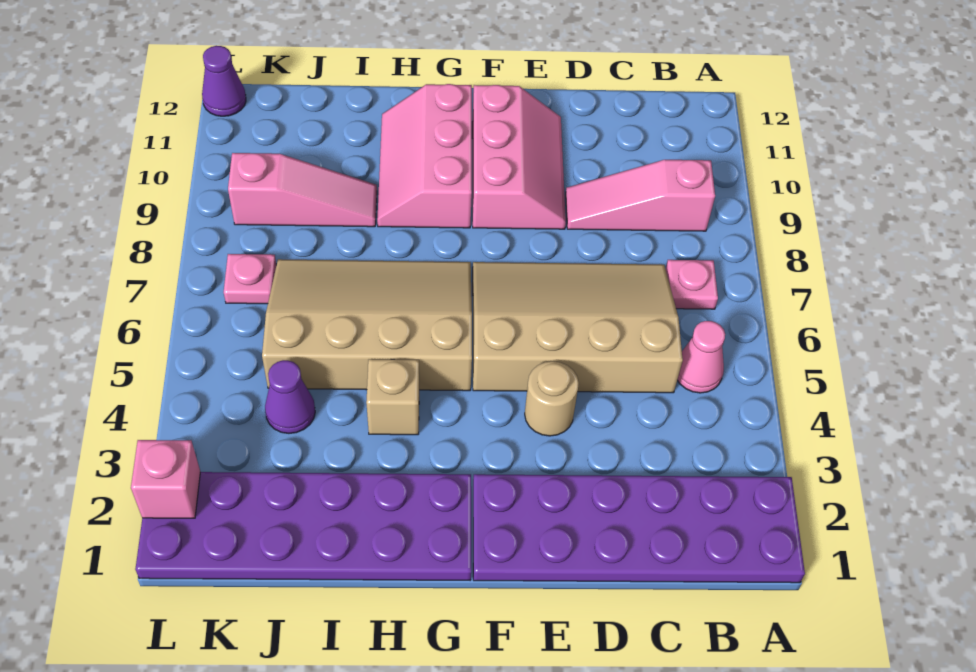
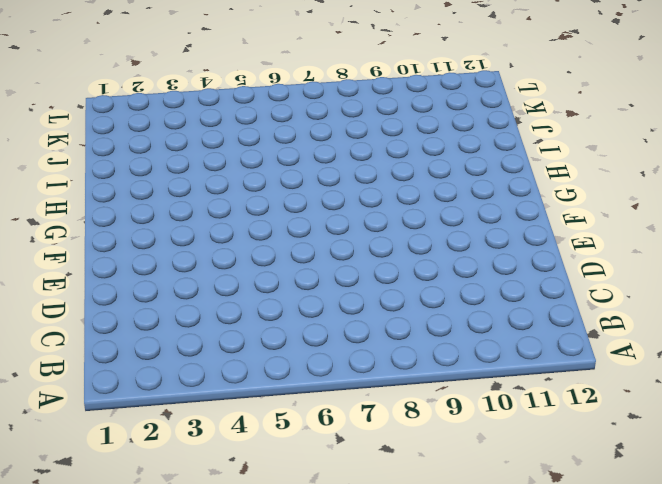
none -> purple 2x6 plate [473,474,805,583]
none -> pink 1x1 cone [677,321,725,393]
none -> pink 1x1 plate [666,260,718,309]

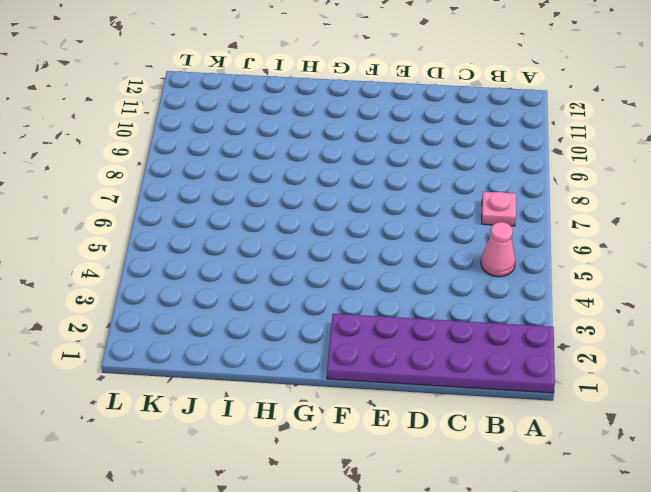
none -> pink 1x3 slope [566,160,715,231]
none -> tan 3x4 slope [473,262,683,393]
none -> tan 1x1 round brick [525,361,579,436]

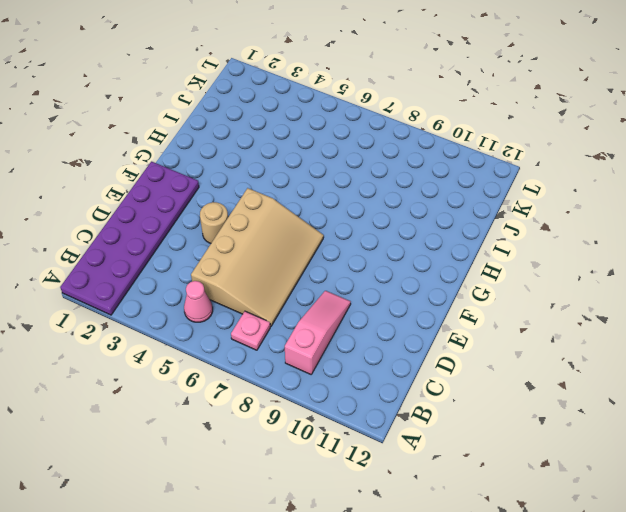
none -> pink 2x3 slope [472,85,566,229]
none -> purple 2x6 plate [135,472,471,580]
none -> tan 3x4 slope [262,259,472,391]

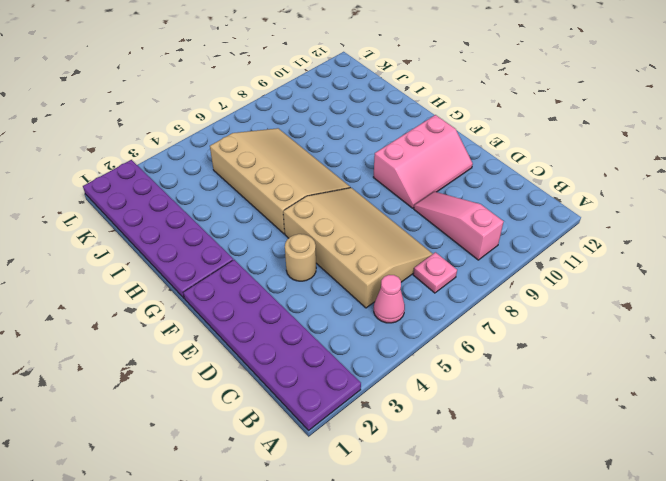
none -> pink 2x3 slope [377,84,472,228]
none -> tan 1x1 brick [366,359,419,435]
none -> pink 1x3 slope [228,153,377,227]

